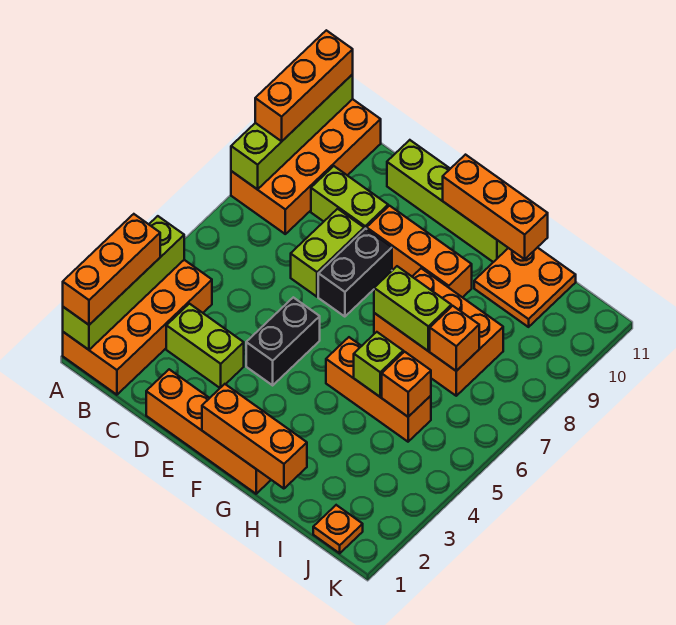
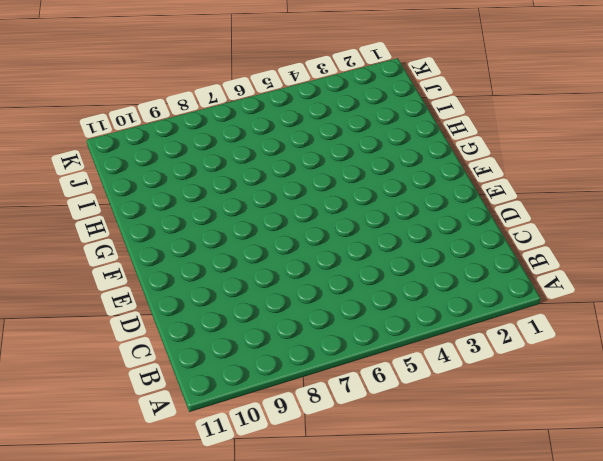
none -> orange 2x4 brick [63,260,212,395]
none -> orange 2x4 brick [231,99,381,234]
none -> lime 1x2 brick [166,304,244,388]

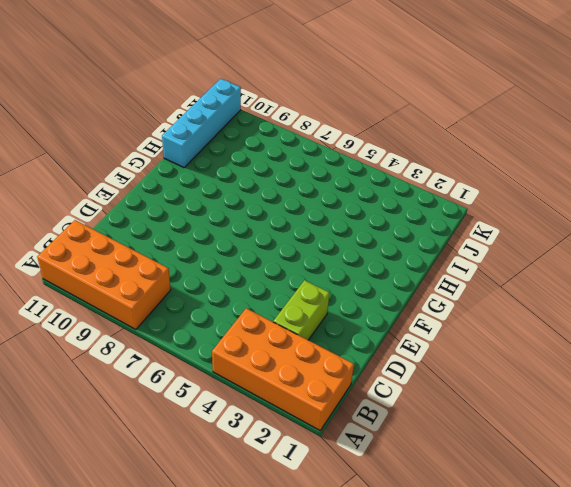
cyan 1x4 brick [162,79,241,168] -> orange 2x2 plate [474,247,576,327]
none -> lime 1x2 brick [311,166,388,229]
none -> orange 1x4 brick [146,369,271,494]
none -> lime 1x2 brick [291,209,364,297]

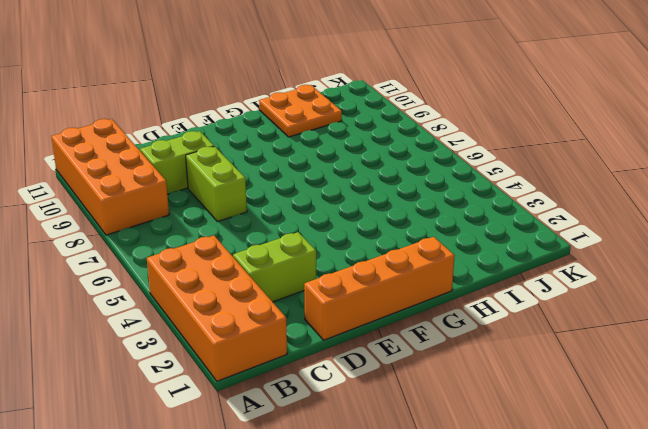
none -> lime 1x4 brick [387,140,508,262]
none -> black 1x2 brick [246,297,320,385]
none -> black 1x2 brick [318,228,392,317]

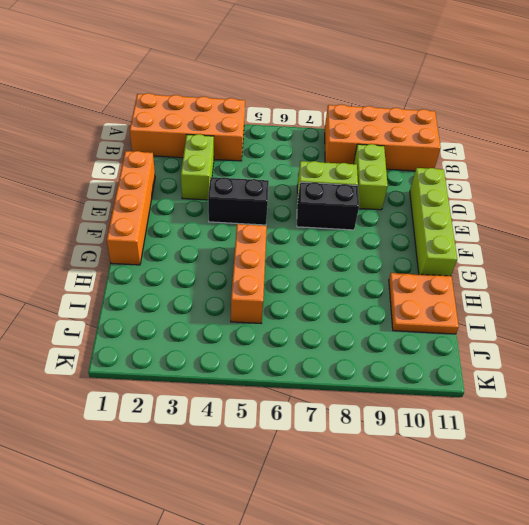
none -> orange 1x3 brick [367,206,472,298]
none -> orange 2x3 brick [374,268,503,396]
none -> orange 1x1 plate [313,505,363,553]

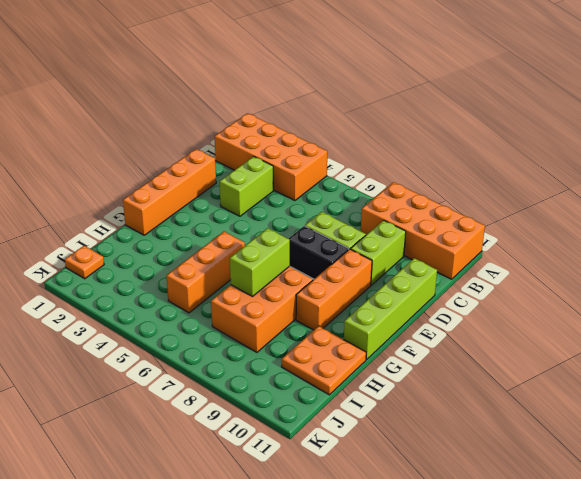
none -> black 1x2 brick [246,297,320,385]
none -> lime 1x4 brick [63,216,184,350]
none -> lime 1x4 brick [231,74,353,189]

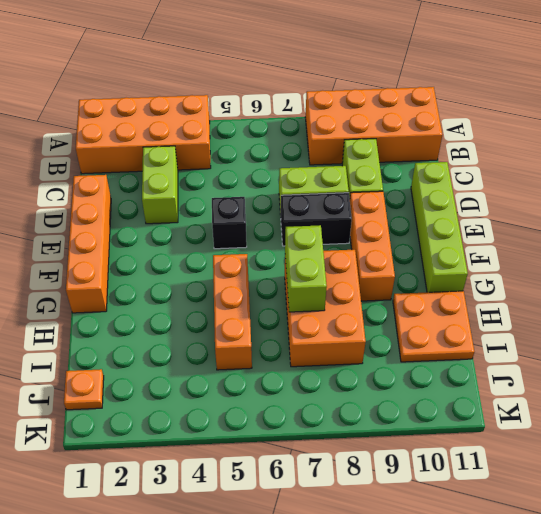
black 1x1 brick [212,197,247,249] -> black 1x2 brick [246,297,320,385]
none -> lime 1x4 brick [63,216,184,350]
none -> lime 1x4 brick [231,74,353,189]
none -> orange 1x3 brick [202,384,307,489]

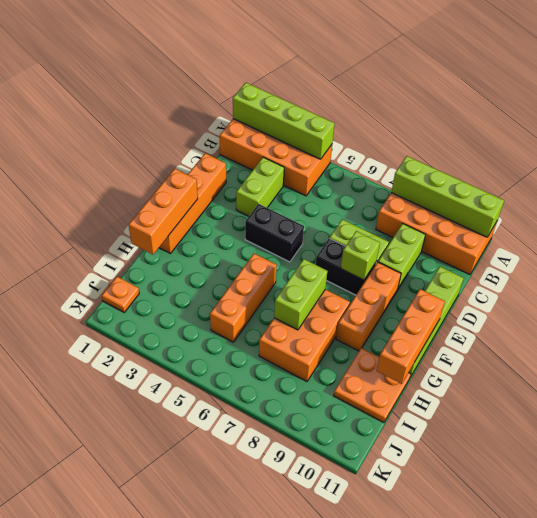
lime 1x1 brick [341,231,380,280] -> lime 1x1 brick moved to [354,332,403,397]
none -> orange 1x1 brick [382,352,431,417]
none -> orange 1x1 brick [430,306,479,371]
none -> orange 1x3 brick [63,214,160,325]

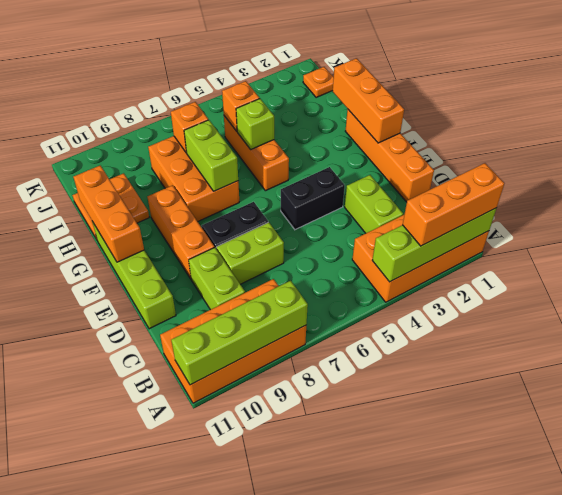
none -> orange 1x3 brick [255,30,353,141]

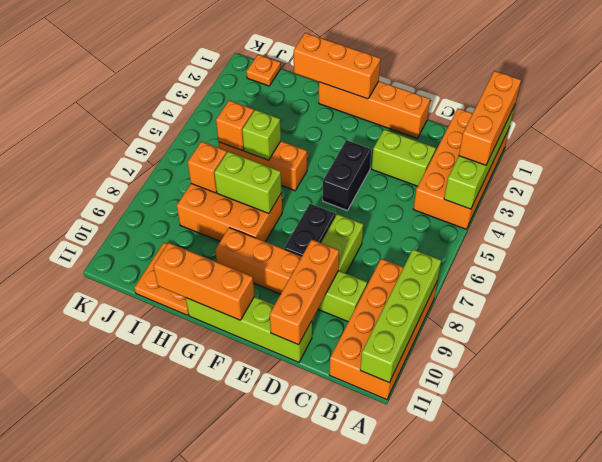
orange 1x3 brick [270,240,339,345] -> orange 1x3 brick moved to [255,30,353,141]

